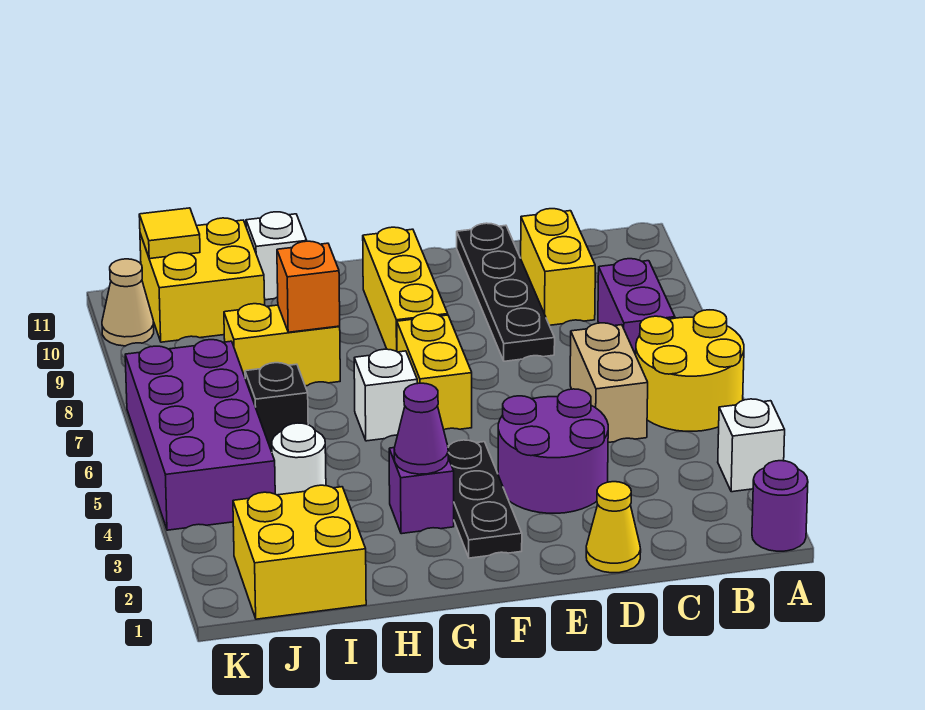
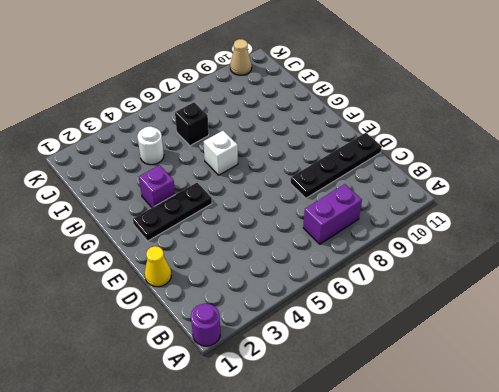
none -> white 1x1 brick [718,399,785,492]
none -> yellow 2x2 round brick [636,310,744,431]
none -> tan 1x2 brick [570,323,648,443]

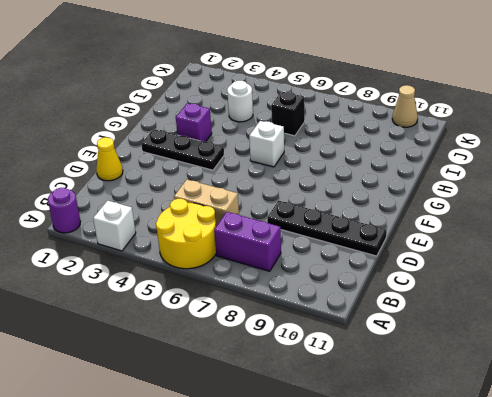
none -> yellow 1x2 brick [521,209,595,325]
none -> purple 2x2 round brick [498,389,608,513]
none -> yellow 1x2 brick [397,313,472,430]

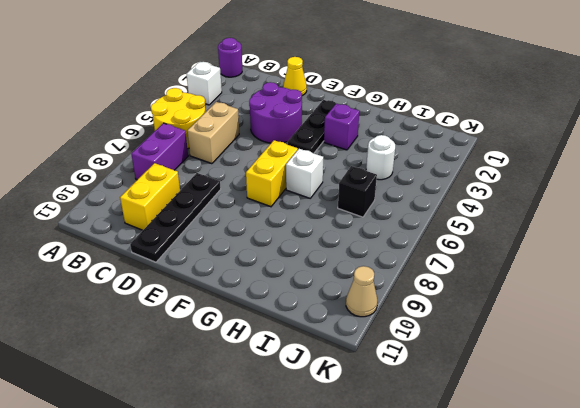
none -> yellow 1x3 brick [363,227,448,351]
none -> yellow 1x2 brick [224,304,340,386]
none -> white 1x1 brick [246,212,307,300]

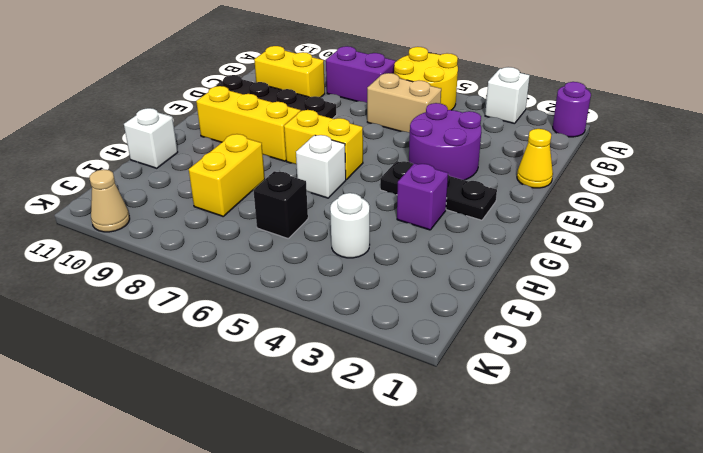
none -> yellow 2x2 brick [233,485,366,619]
none -> yellow 2x2 brick [140,218,265,342]
none -> purple 2x4 brick [125,340,275,530]

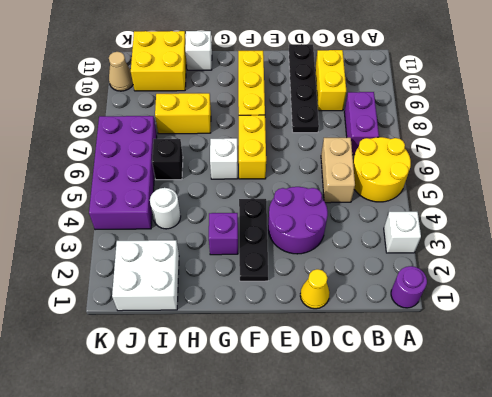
white 2x2 brick [112,240,179,311] -> yellow 2x2 brick [233,485,366,619]
none -> purple 1x1 cone [394,383,448,474]
none -> orange 1x1 brick [277,241,340,332]
none -> yellow 1x1 tile [139,208,200,259]

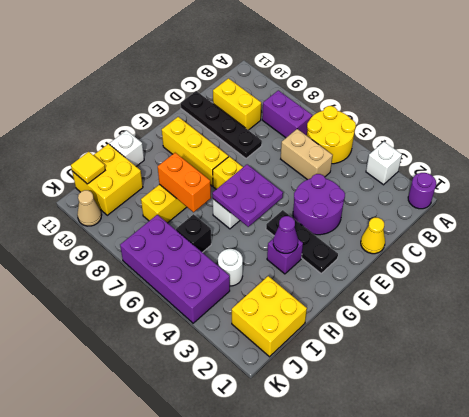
purple 2x2 plate [212,164,283,227] -> none
orange 1x2 brick [158,153,211,212] -> orange 1x1 brick [277,241,340,332]

